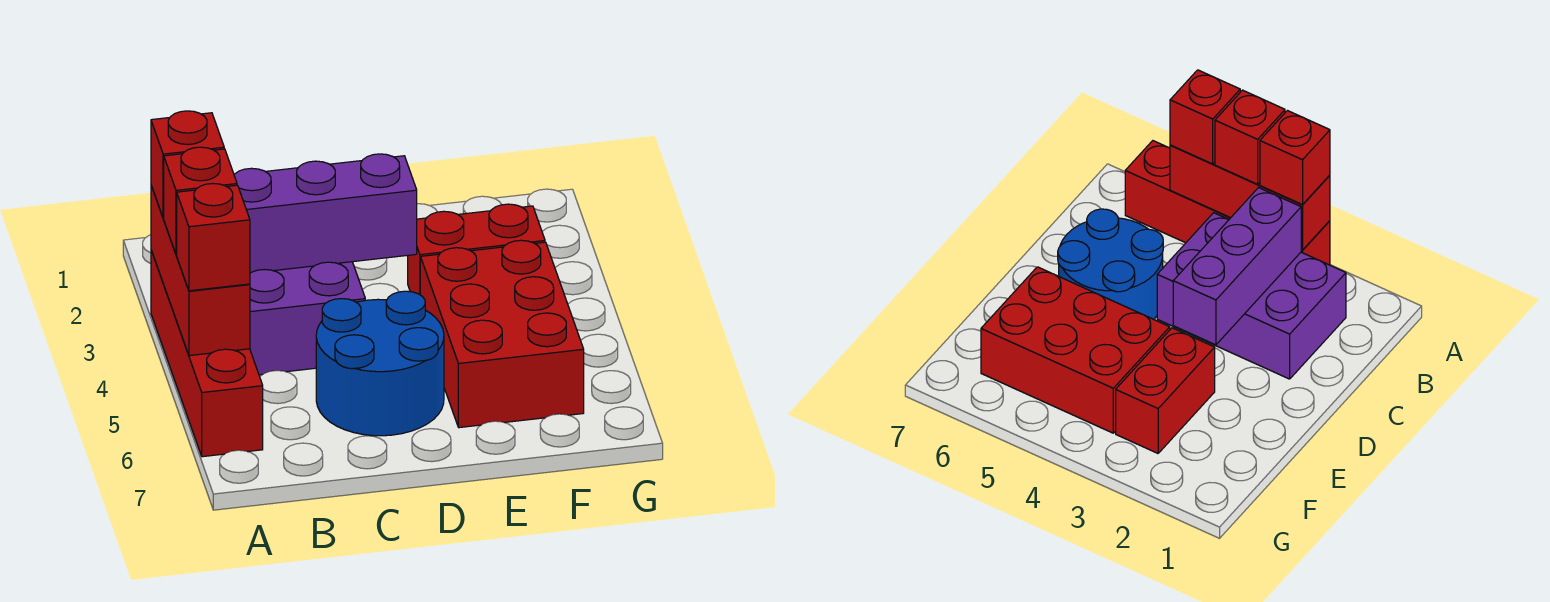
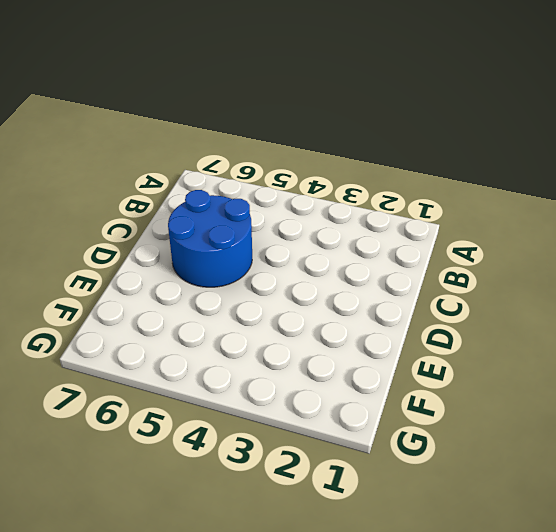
none -> red 1x4 brick [151,250,263,457]
none -> purple 2x3 brick [250,262,365,375]

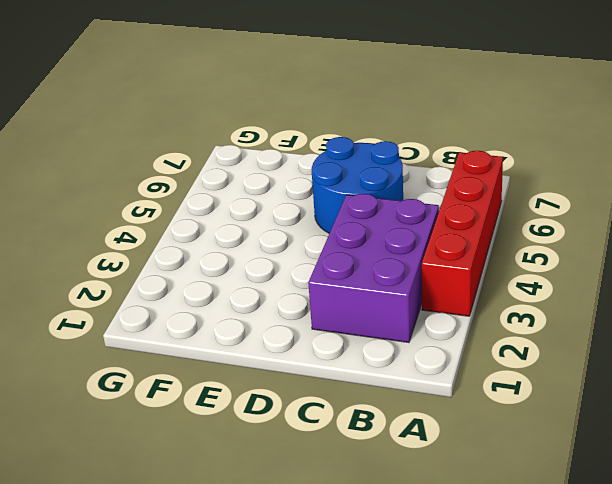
none -> red 1x2 brick [408,204,545,295]
none -> red 2x3 brick [420,240,584,428]

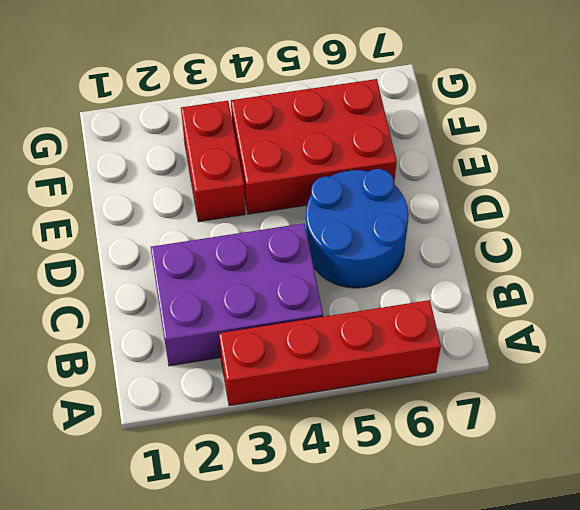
none -> red 1x3 brick [151,186,250,356]
none -> purple 1x3 brick [234,154,417,273]

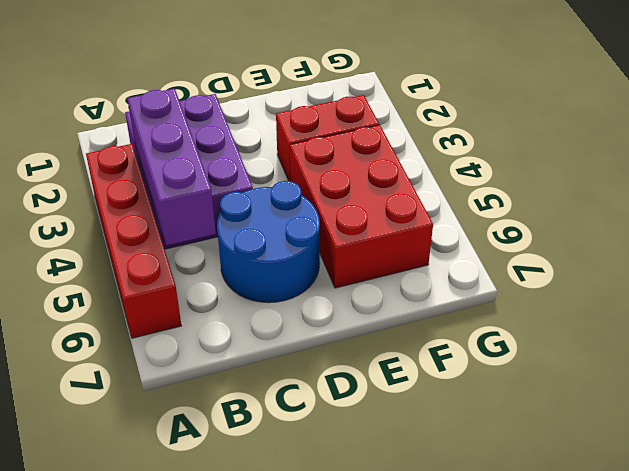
purple 1x3 brick [127,88,216,245] -> purple 1x3 brick turned to [234,154,417,273]
none -> red 1x3 brick [151,186,250,356]
none -> red 1x1 brick [151,111,224,218]

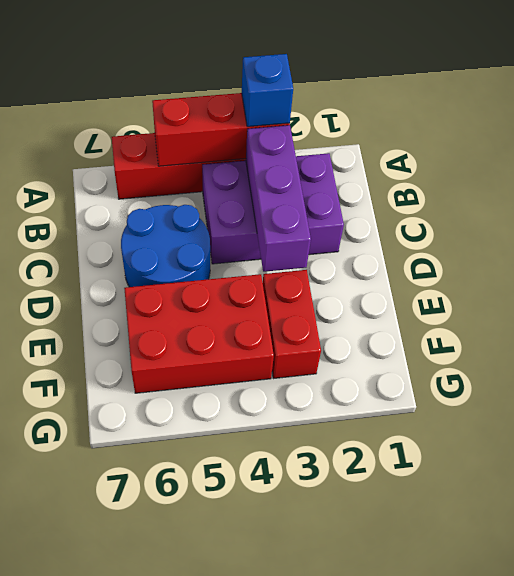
blue 1x1 brick [242,54,293,127] -> red 1x1 brick [151,111,224,218]
none -> red 1x1 brick [164,147,237,255]
none -> red 1x1 brick [177,184,250,291]

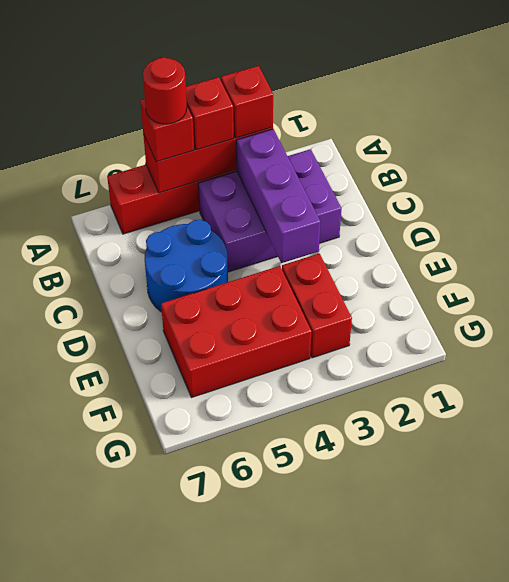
red 1x1 round brick [143,58,187,124] -> none

